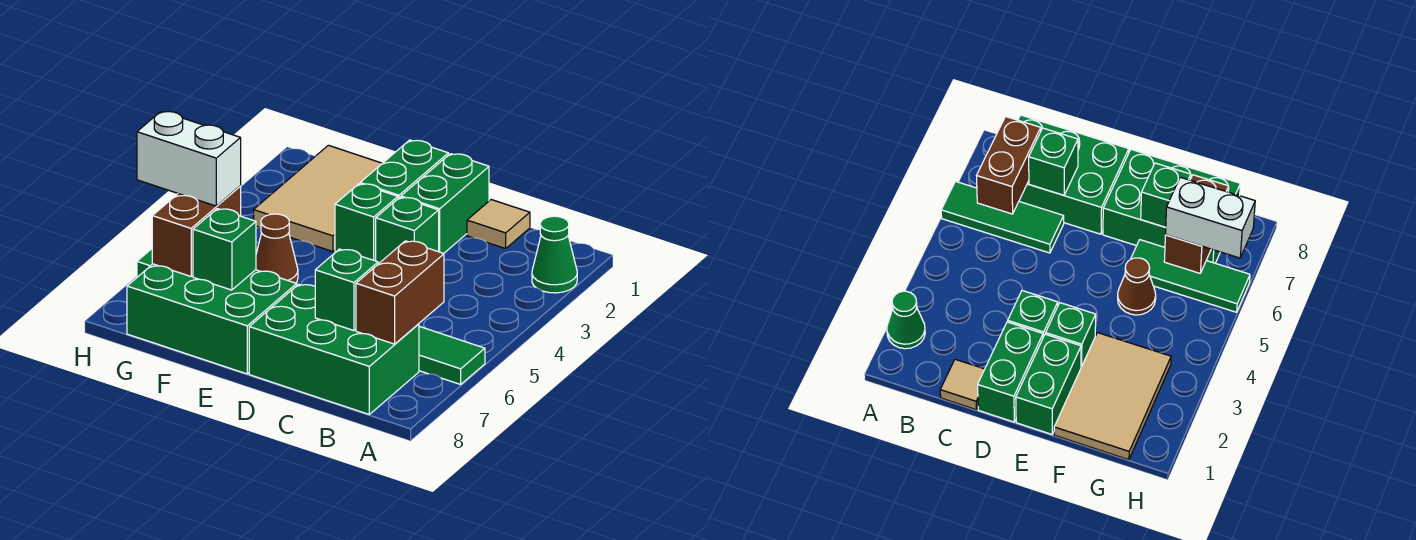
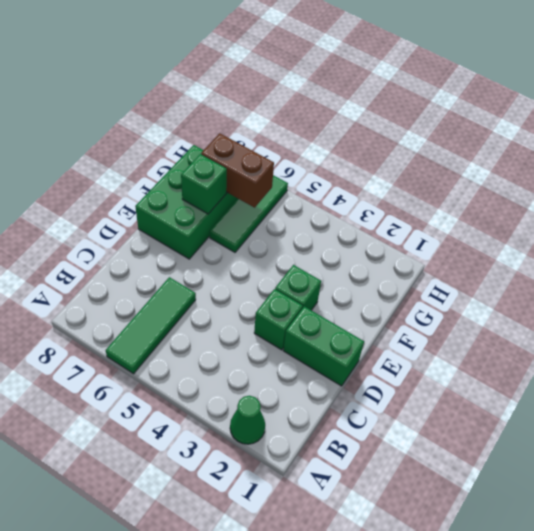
none -> green 2x3 brick [249,284,419,414]
none -> tan 1x1 tile [467,200,530,249]
none -> green 1x2 brick [360,140,448,198]

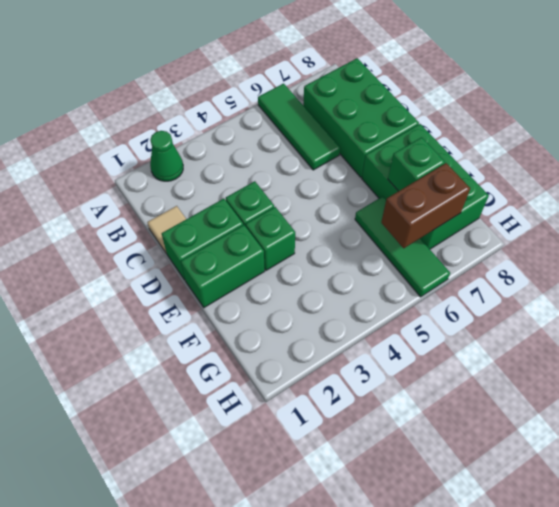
none -> tan 2x3 tile [254,145,382,252]
none -> brown 1x1 cone [256,214,298,283]
none -> brown 1x2 brick [356,241,444,344]

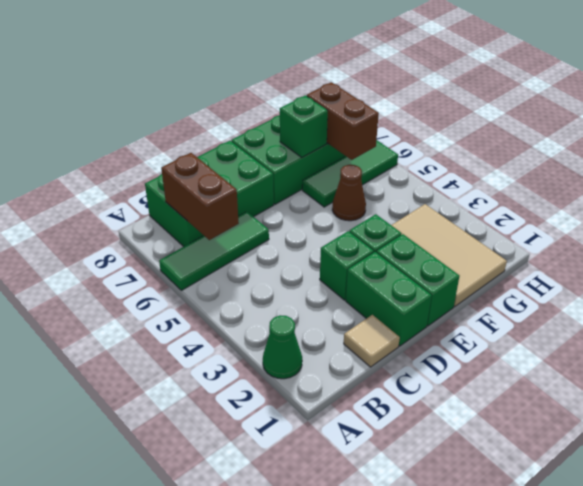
none -> green 1x1 brick [315,249,378,331]
none -> white 1x2 brick [137,111,241,206]

